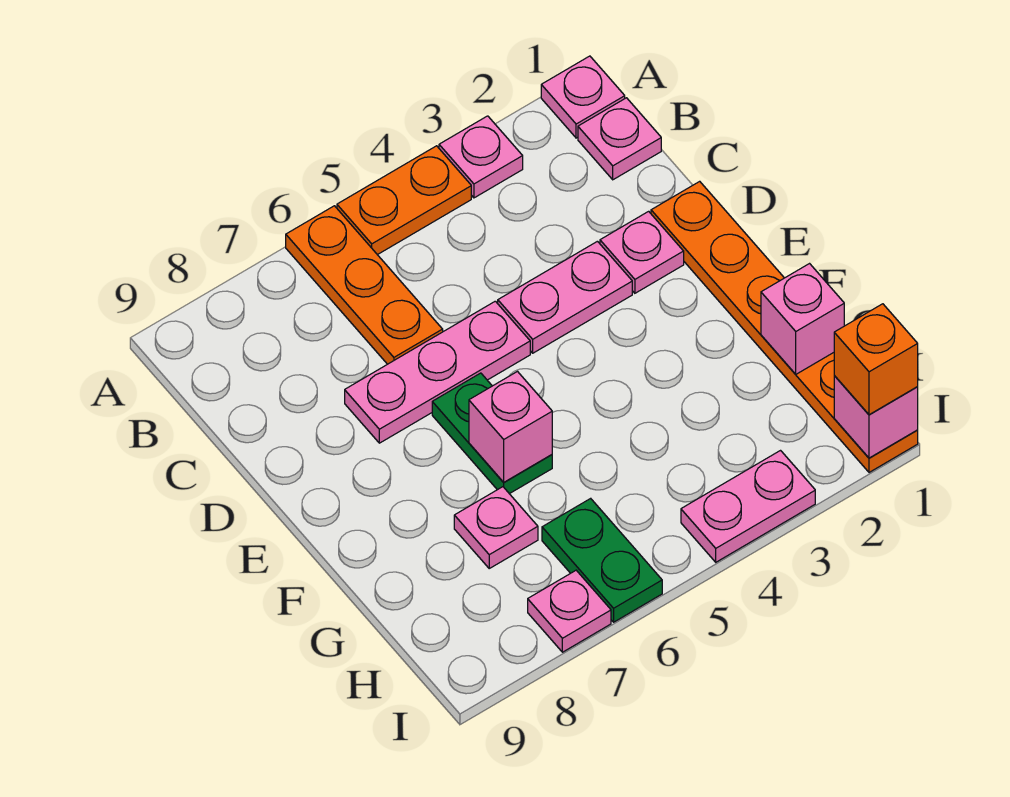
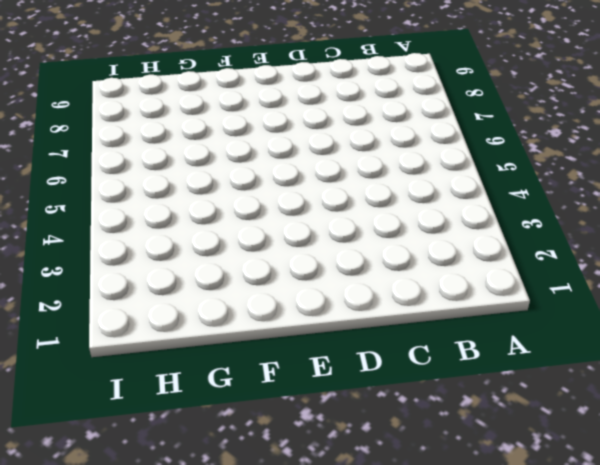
none -> pink 1x1 plate [541,56,625,138]
none -> pink 1x1 plate [439,116,523,198]
none -> orange 1x2 plate [337,146,471,255]

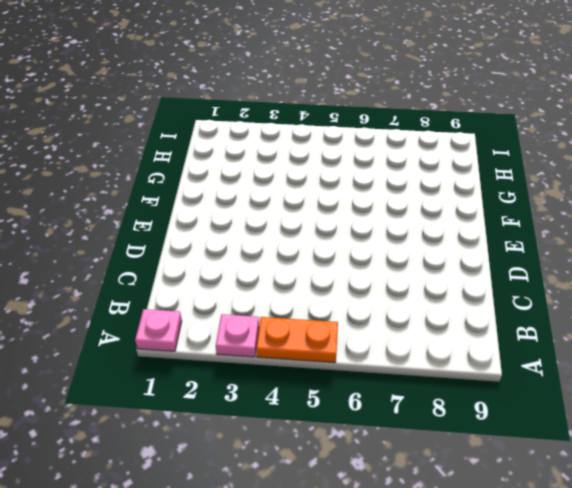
none -> orange 1x3 plate [286,206,443,364]
none -> pink 1x1 plate [578,98,661,180]
none -> orange 1x6 plate [651,181,918,472]

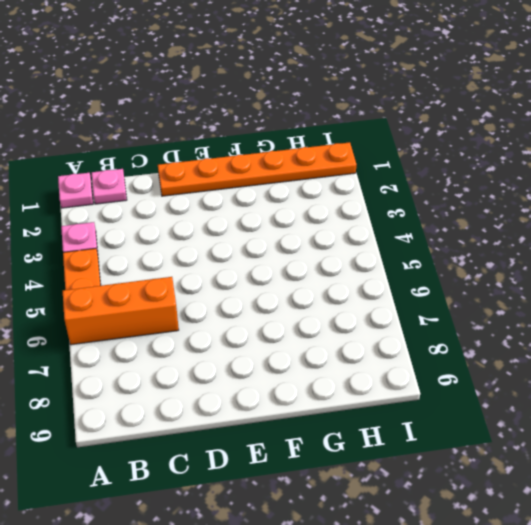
orange 1x3 brick [63,277,179,345] -> orange 1x3 plate [286,206,443,364]
none -> pink 1x1 plate [600,211,684,293]
none -> pink 1x2 plate [498,241,632,353]
none -> pink 1x3 plate [345,301,530,443]

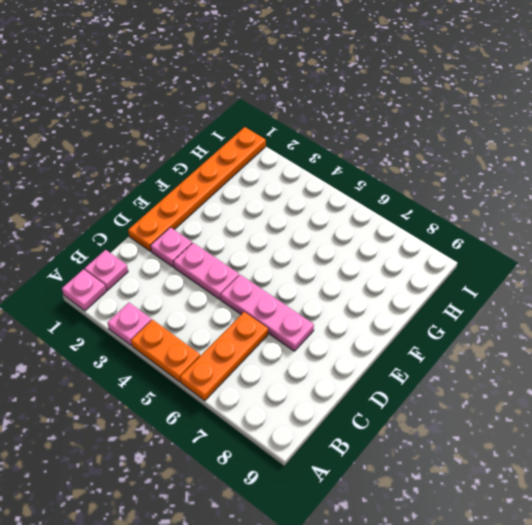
none -> green 1x2 plate [432,373,552,494]
none -> pink 1x1 plate [454,487,538,568]
none -> green 1x2 plate [542,498,662,622]

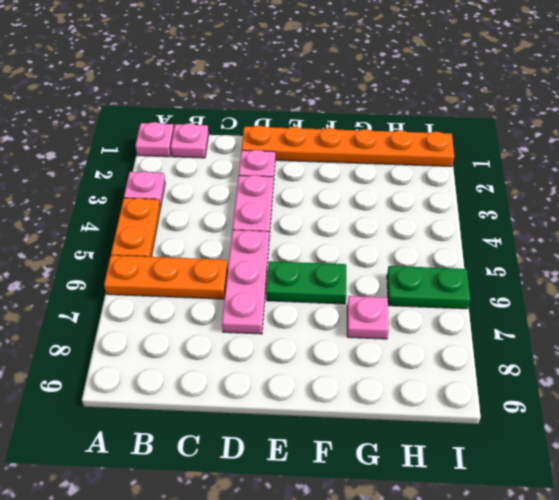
none -> pink 1x2 plate [681,451,815,562]
none -> pink 1x1 plate [528,570,611,652]
none -> pink 1x1 brick [469,372,552,482]

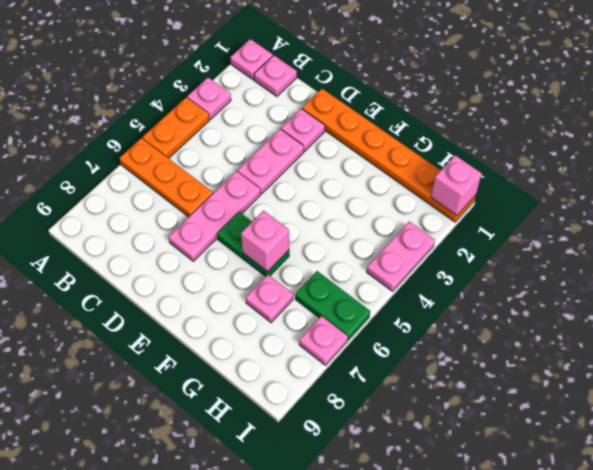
none -> pink 1x1 brick [761,264,844,374]
none -> orange 1x1 brick [834,304,918,415]

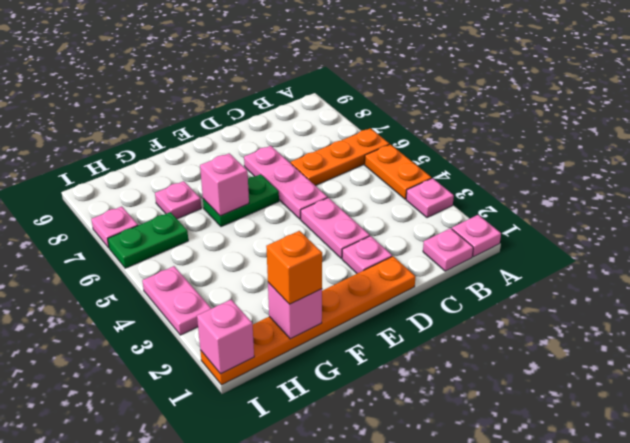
orange 1x1 brick [266,231,322,304] -> orange 1x1 brick moved to [834,304,918,415]

